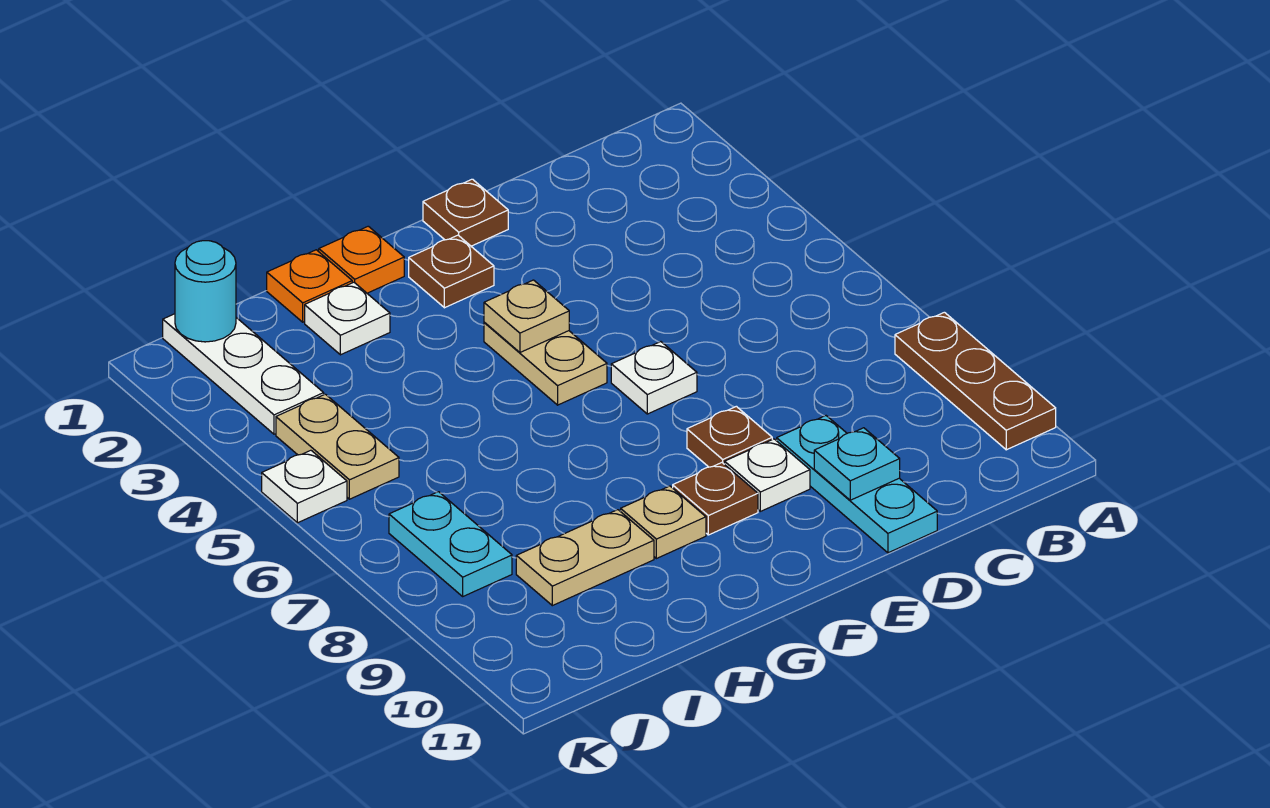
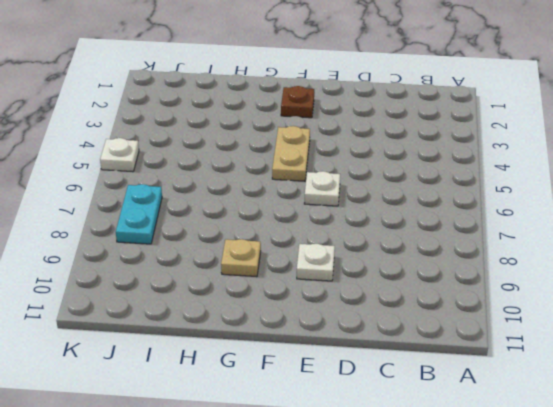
none -> brown 1x3 plate [895,312,1056,450]
none -> cyan 1x3 plate [777,416,937,553]
none -> brown 1x1 plate [423,179,508,246]

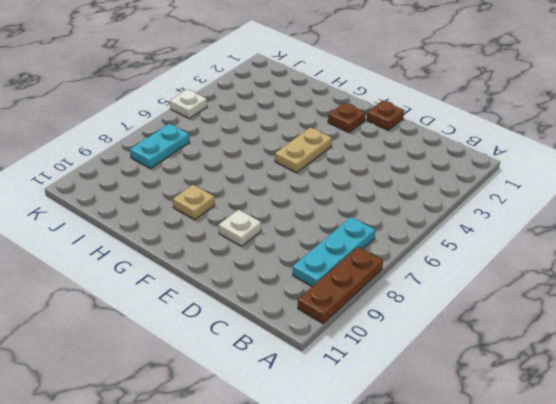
cyan 1x3 plate [293,217,375,286] -> cyan 1x3 plate moved to [777,416,937,553]
none -> white 1x1 plate [611,342,697,414]
none -> brown 1x1 plate [687,406,772,467]
none -> brown 1x1 plate [673,463,758,535]

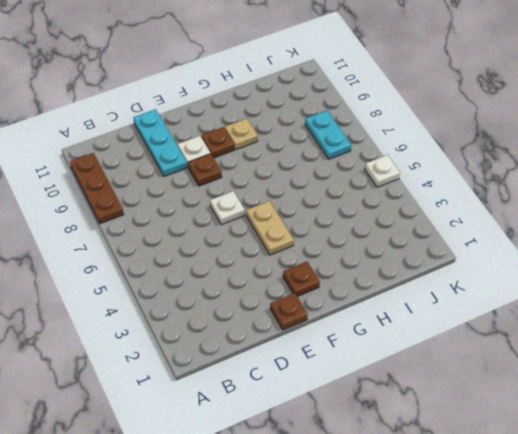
none -> orange 1x1 plate [319,226,404,293]
none -> orange 1x1 plate [267,250,352,322]
none -> white 1x1 plate [305,282,390,355]

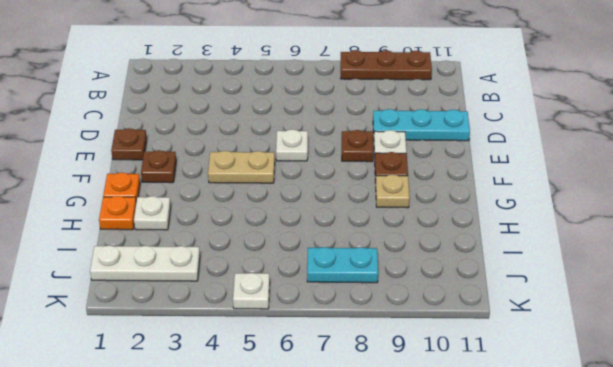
none -> tan 1x2 plate [516,510,654,606]
none -> tan 1x2 plate [276,394,399,499]
none -> cyan 1x1 plate [814,428,900,500]

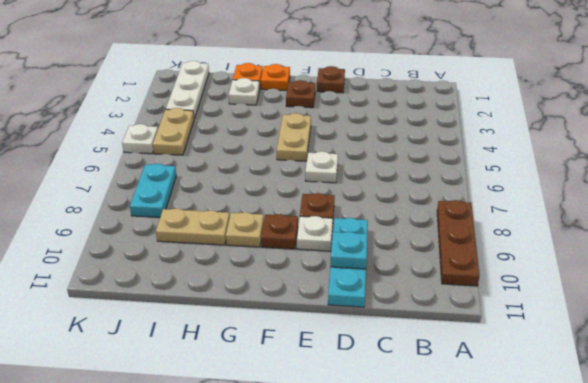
none -> tan 1x1 plate [484,280,569,352]
none -> cyan 1x1 round brick [175,241,236,342]

